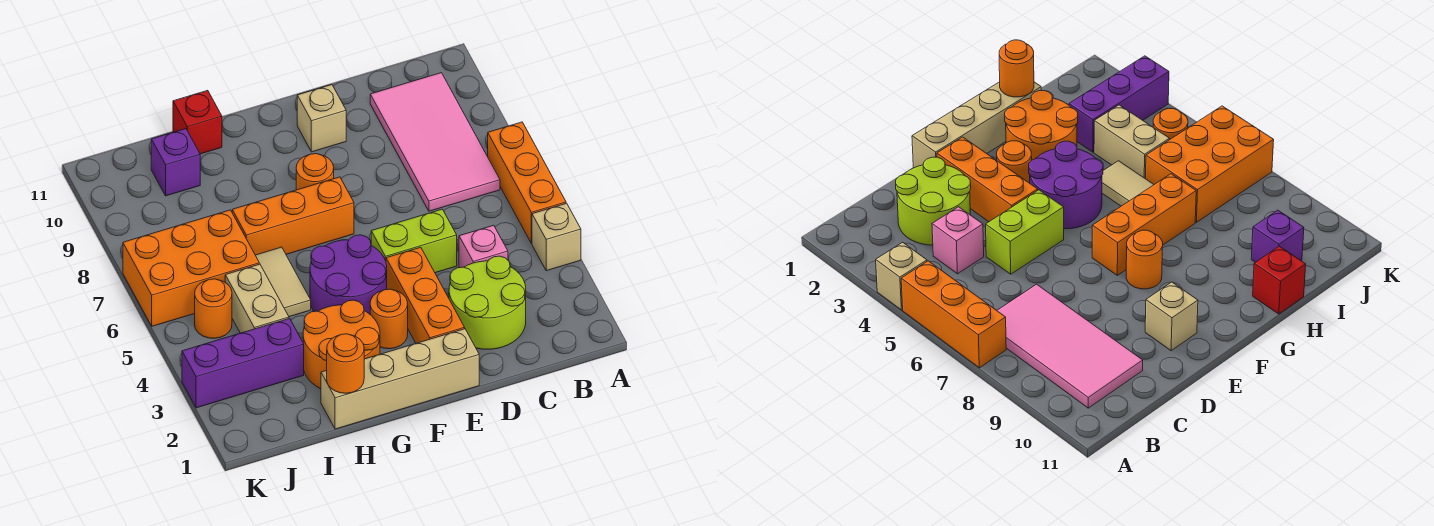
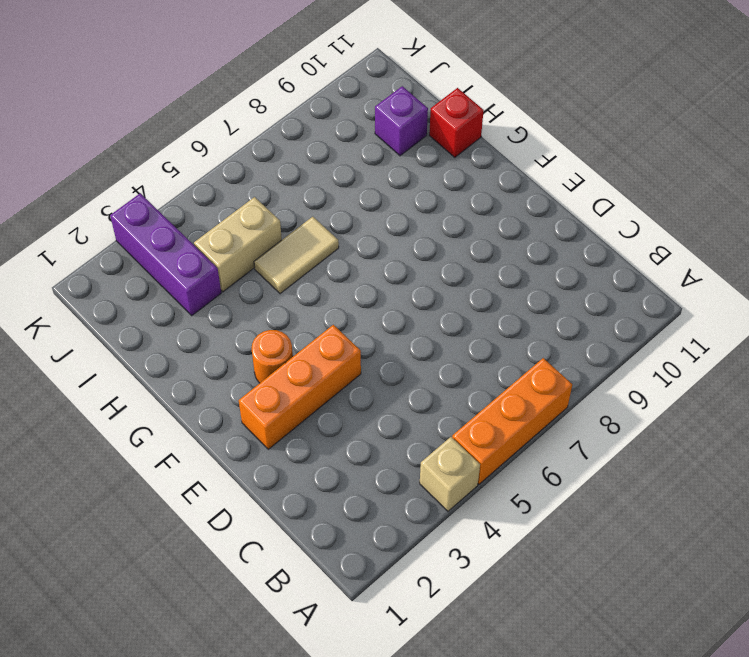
none -> pink 2x4 tile [370,73,500,211]
none -> lime 2x2 round brick [449,256,526,349]
none -> pink 1x1 brick [459,225,508,268]

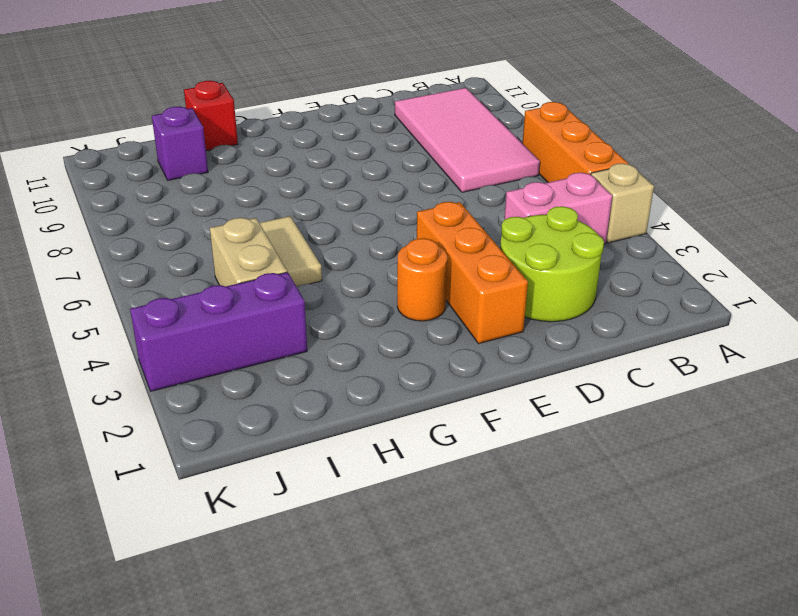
pink 1x2 brick [504,173,612,244] -> pink 1x1 brick [459,225,508,268]
none -> lime 1x2 brick [371,209,457,273]
none -> tan 1x4 brick [321,329,479,429]
none -> tan 1x1 brick [297,85,346,152]

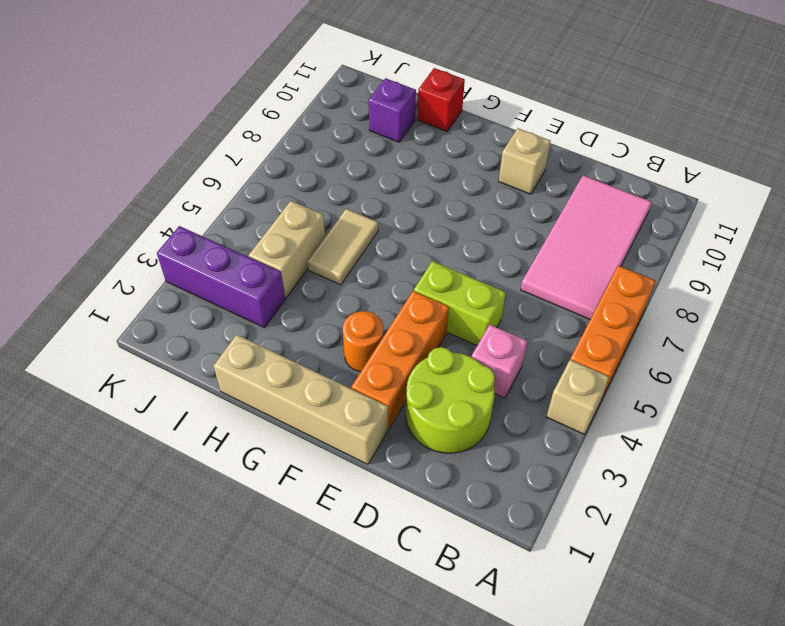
none -> purple 2x2 round brick [310,235,387,314]
none -> orange 1x3 brick [232,177,354,255]
none -> orange 1x1 round brick [296,154,334,190]

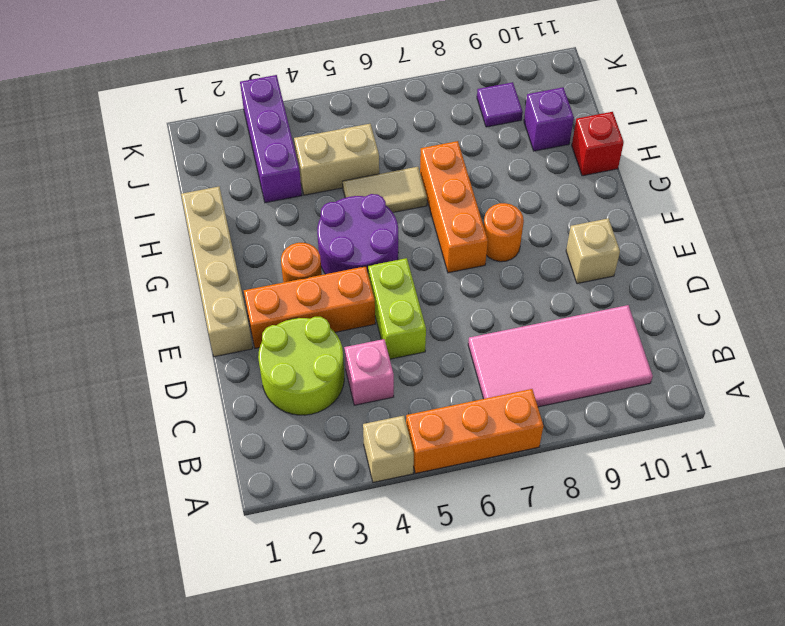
purple 1x1 tile [477,82,523,127] -> none
none -> orange 2x2 round brick [303,300,380,389]
none -> orange 2x3 brick [123,210,259,326]
none -> orange 1x1 round brick [195,279,232,338]

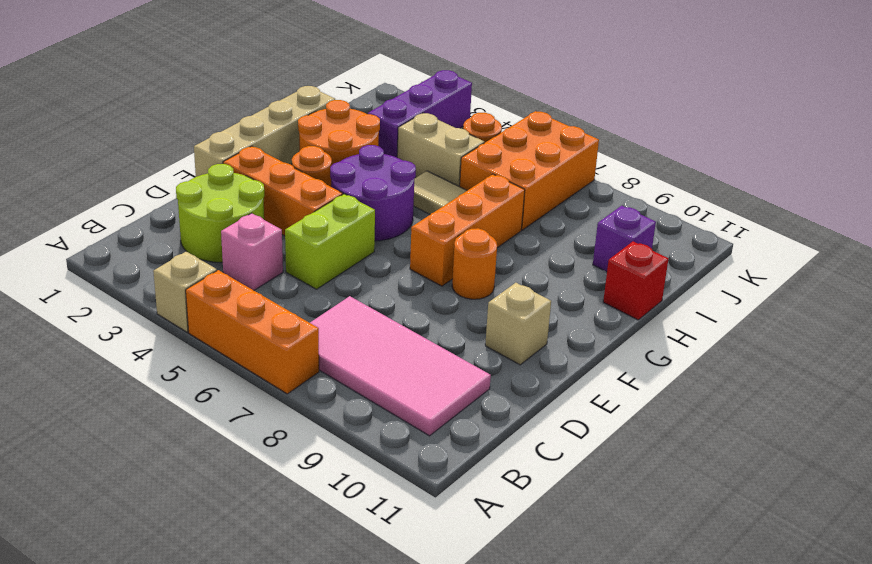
none -> orange 1x1 round brick [327,334,364,393]

